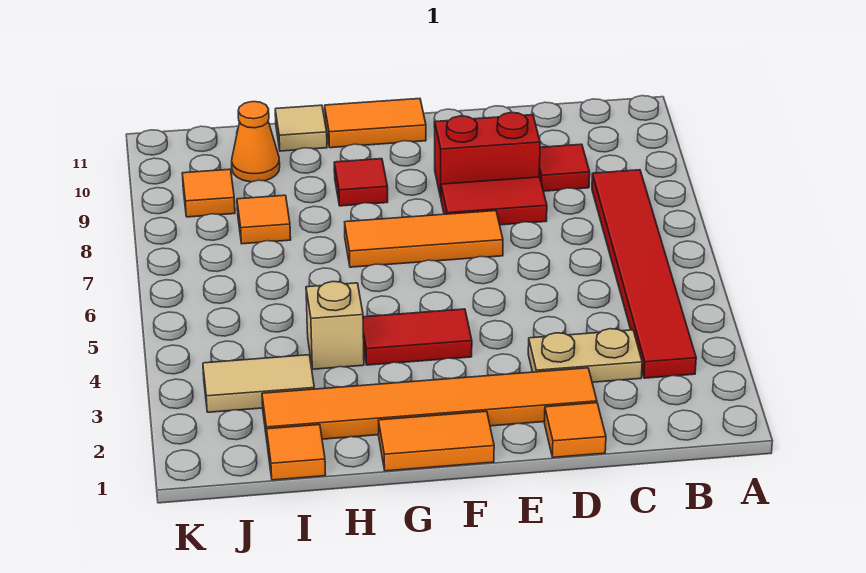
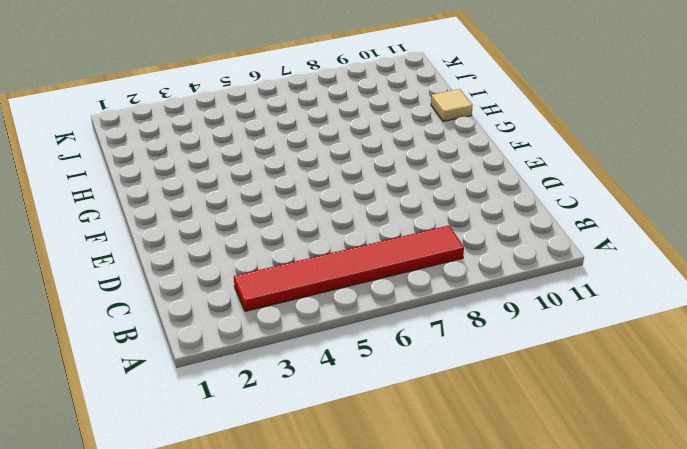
none -> tan 1x2 plate [528,329,642,382]
none -> red 1x1 tile [539,144,590,191]
none -> orange 1x1 tile [544,403,606,457]

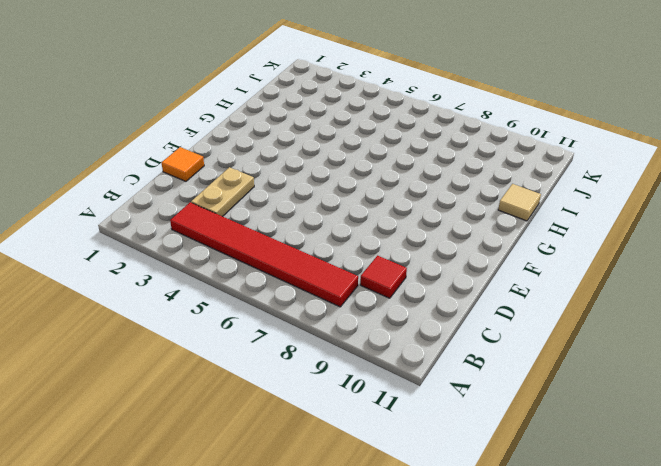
none -> orange 1x6 tile [262,368,597,439]
none -> red 1x2 tile [441,177,547,225]
none -> red 1x2 brick [435,112,540,197]

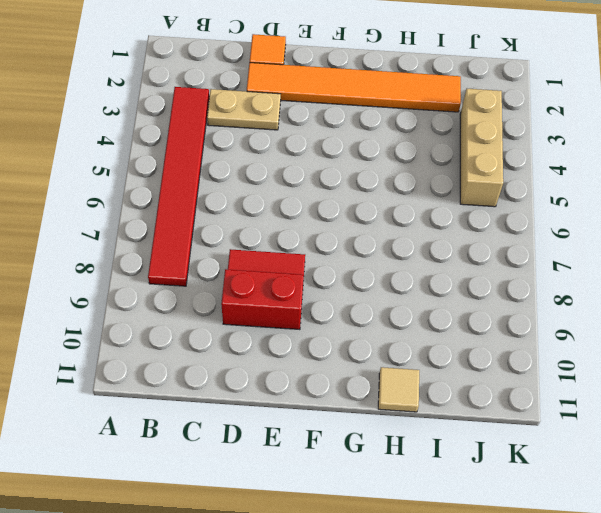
tan 1x3 brick [460,89,503,207] -> tan 1x2 tile [203,355,314,412]
none -> red 1x1 tile [539,144,590,191]
none -> orange 1x3 tile [345,211,503,267]
none -> orange 1x2 tile [378,411,494,471]

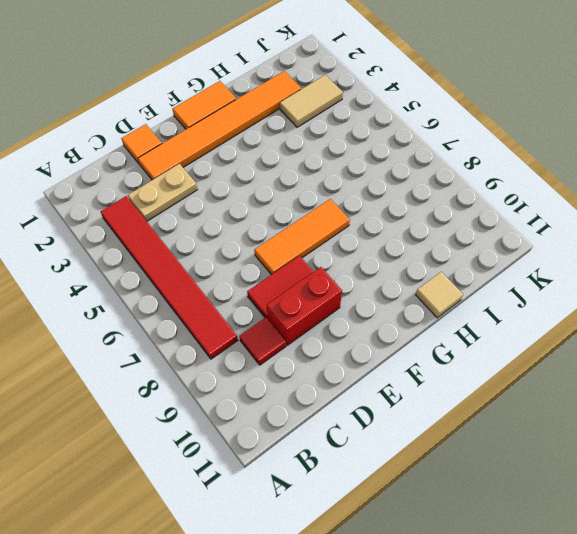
none -> red 1x2 tile [363,309,472,365]
none -> orange 1x2 tile [325,99,426,148]
none -> red 1x1 tile [334,159,388,206]

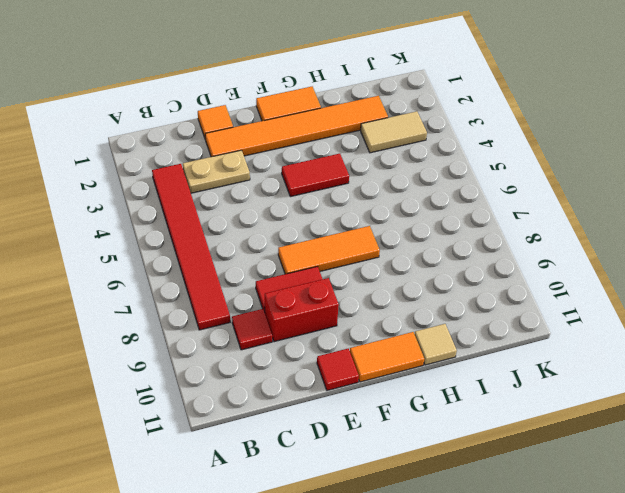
red 1x1 tile [317,349,359,391] -> red 1x1 tile moved to [334,159,388,206]
none -> tan 1x1 brick [306,281,364,369]
none -> orange 1x1 tile [267,425,326,480]
none -> orange 1x1 tile [237,195,291,244]

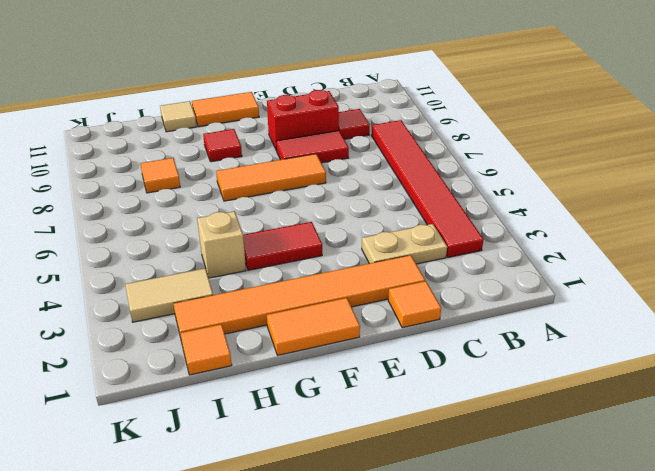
none -> orange 1x1 cone [232,102,280,182]
none -> orange 1x1 tile [182,169,235,217]

